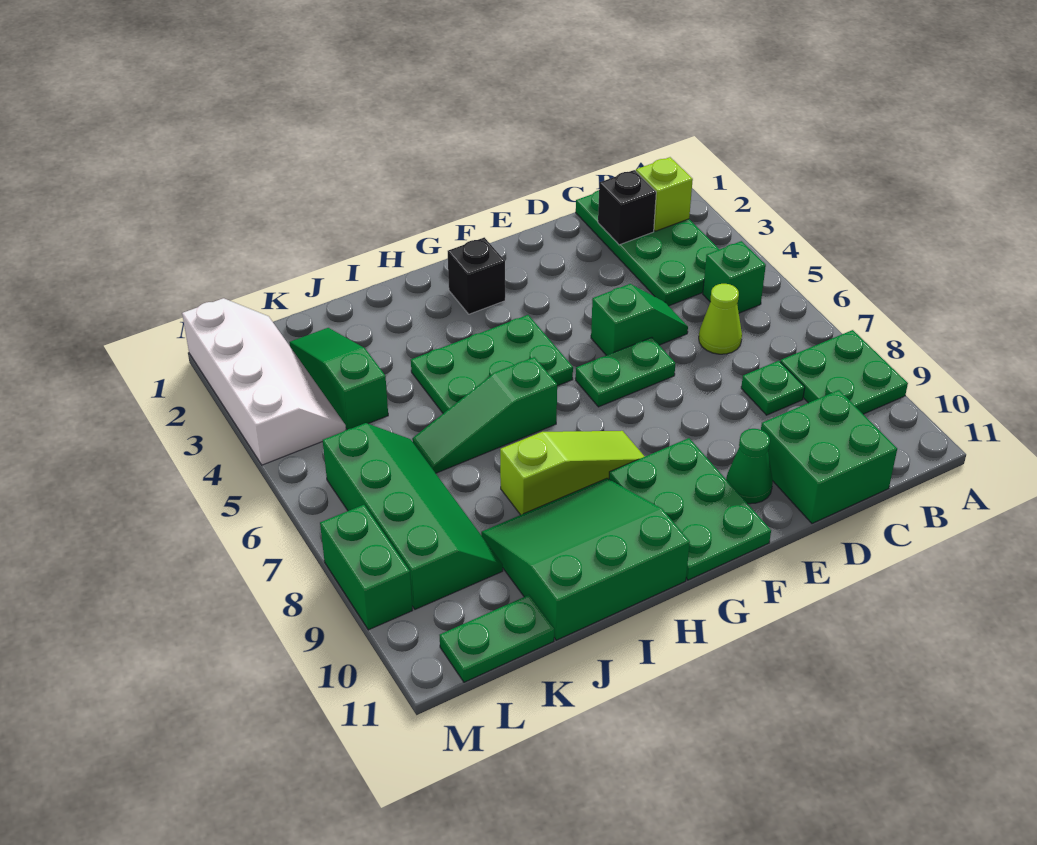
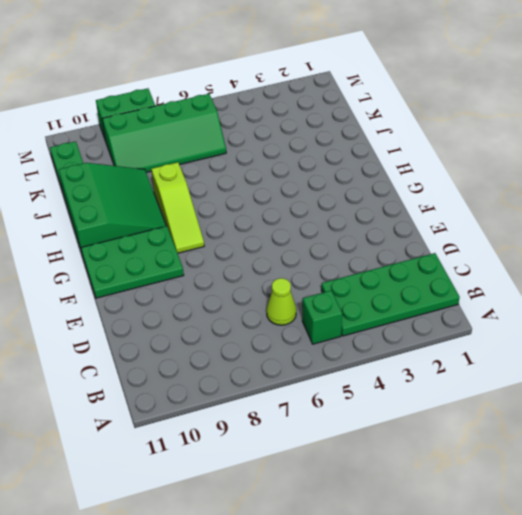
none -> green 2x2 plate [780,330,908,414]
none -> green 1x1 plate [741,361,805,415]
none -> green 2x2 brick [761,390,897,523]

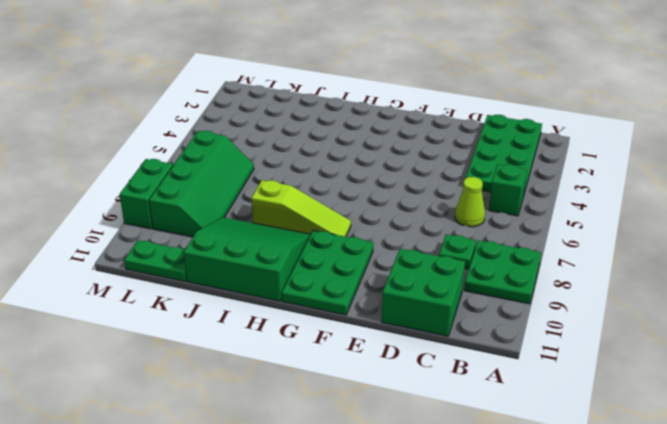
none -> green 1x2 slope [591,284,688,355]
none -> green 1x2 plate [576,338,676,407]
none -> green 1x1 cone [726,429,773,504]

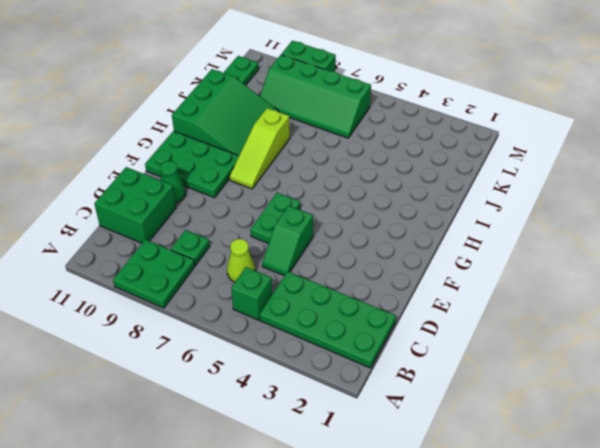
none -> black 1x1 brick [448,237,505,314]
none -> green 2x3 plate [411,315,573,413]
none -> green 1x3 slope [412,357,557,473]

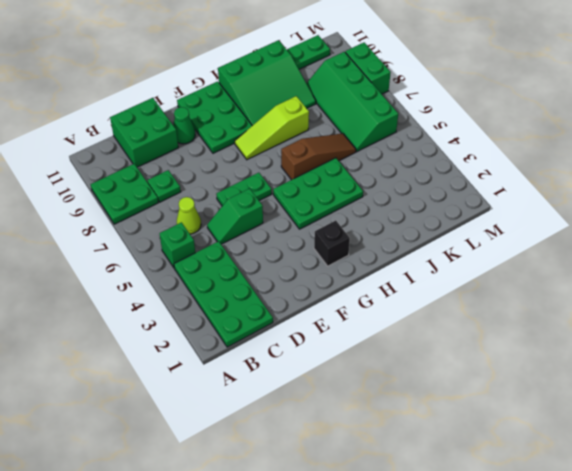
brown 1x3 slope [281,133,356,180] -> green 1x3 slope [412,357,557,473]
none -> green 1x3 slope [289,328,388,430]
none -> white 2x4 slope [182,298,346,465]
none -> lime 1x1 brick [636,157,693,231]

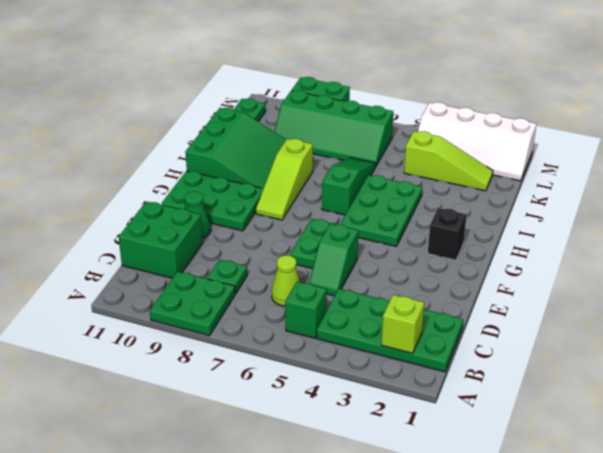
lime 1x3 slope [404,131,493,191] -> green 1x3 slope [289,328,388,430]
none -> black 1x1 brick [598,170,656,245]

